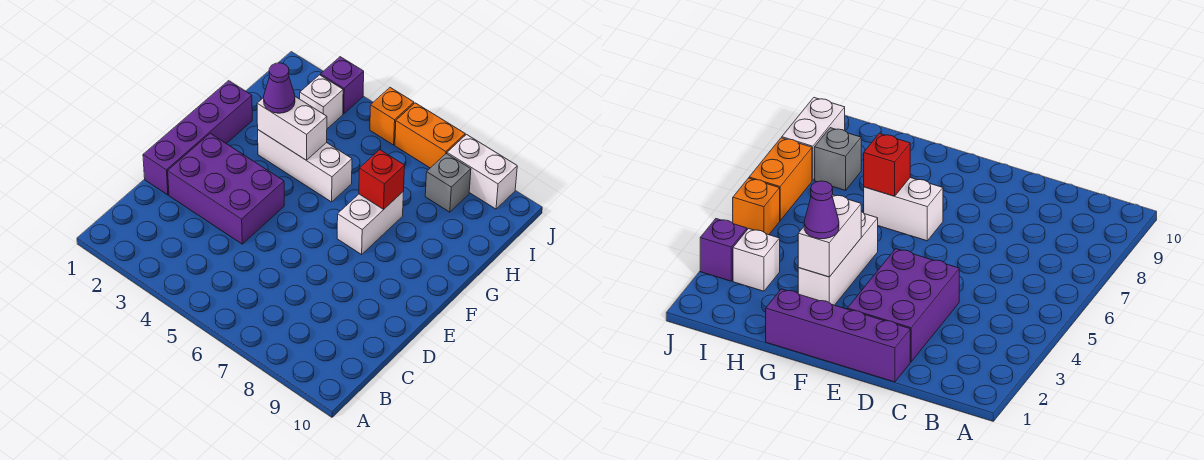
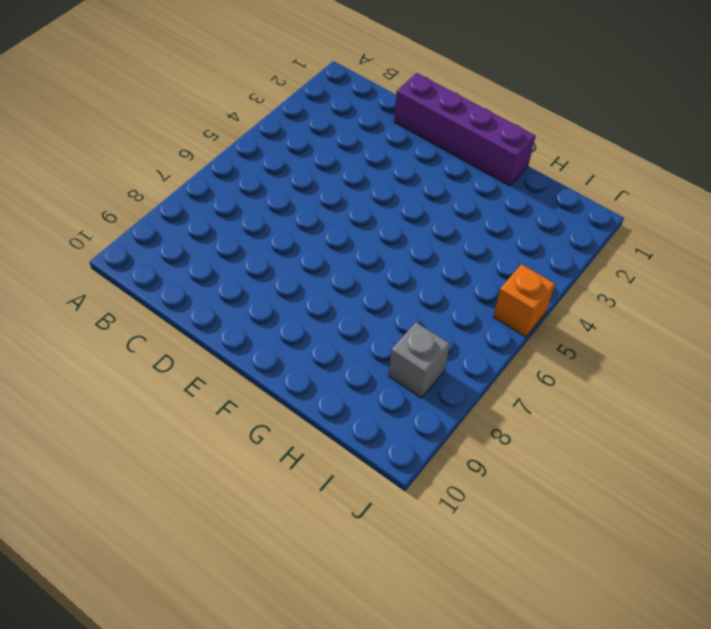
none -> purple 2x3 brick [168,133,284,244]
none -> white 1x2 brick [337,191,404,254]
none -> white 1x3 brick [258,130,352,202]

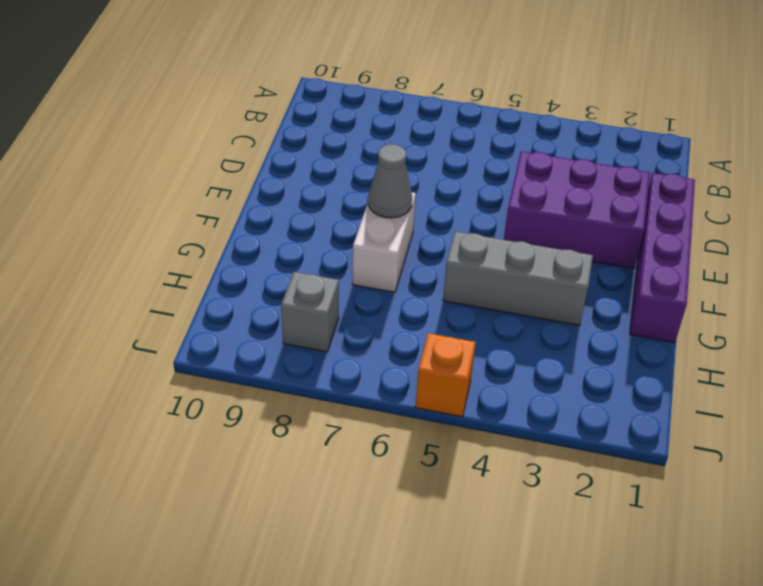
grey 1x1 cone [368,144,412,218] -> none
grey 1x3 brick [443,231,593,326] -> white 1x3 brick [258,130,352,202]
none -> white 1x1 brick [300,75,343,129]
none -> purple 1x1 brick [321,57,364,114]
none -> orange 1x2 brick [395,103,465,168]

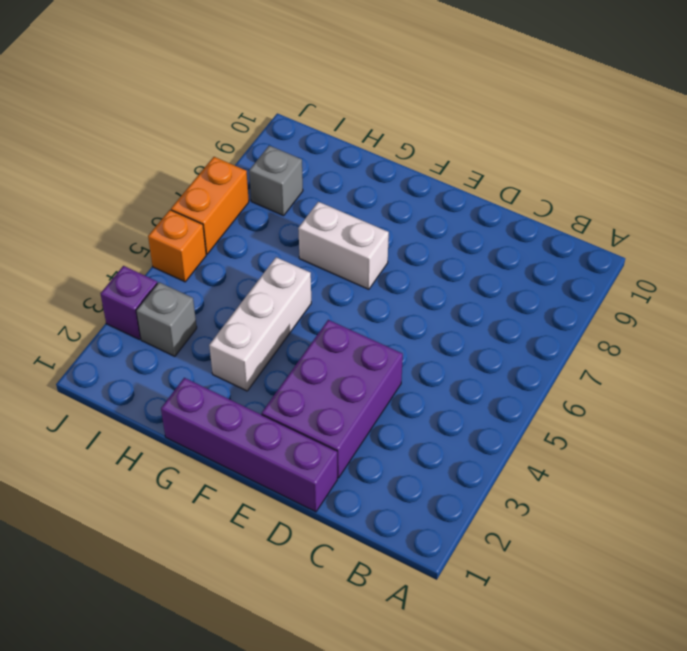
grey 1x1 brick [136,282,197,356] -> white 1x1 brick [300,75,343,129]
none -> white 1x2 brick [447,135,517,209]
none -> white 1x2 brick [257,97,327,160]
none -> red 1x1 brick [359,150,405,209]

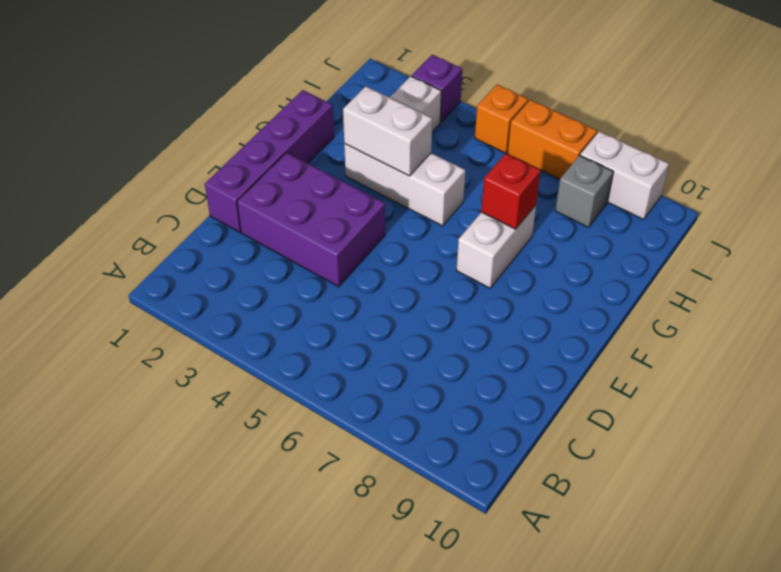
none -> purple 1x1 cone [264,63,295,113]

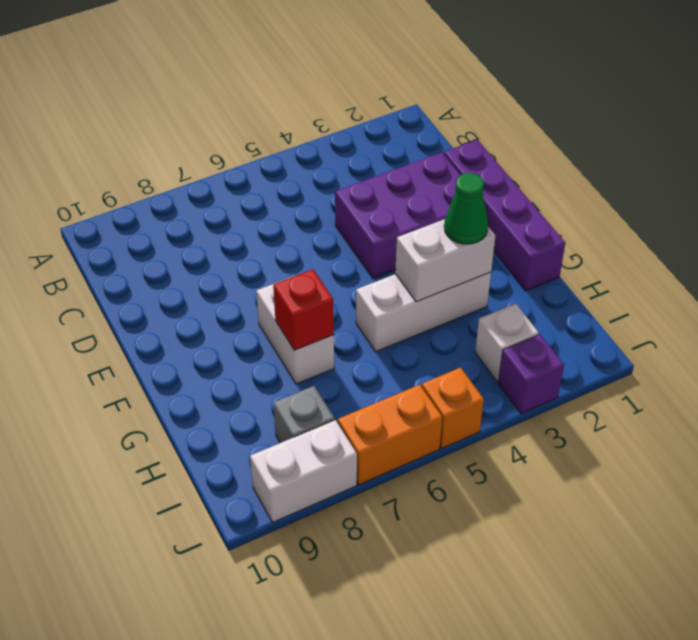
green 1x1 cone [444,173,488,244] -> purple 1x1 cone [264,63,295,113]

